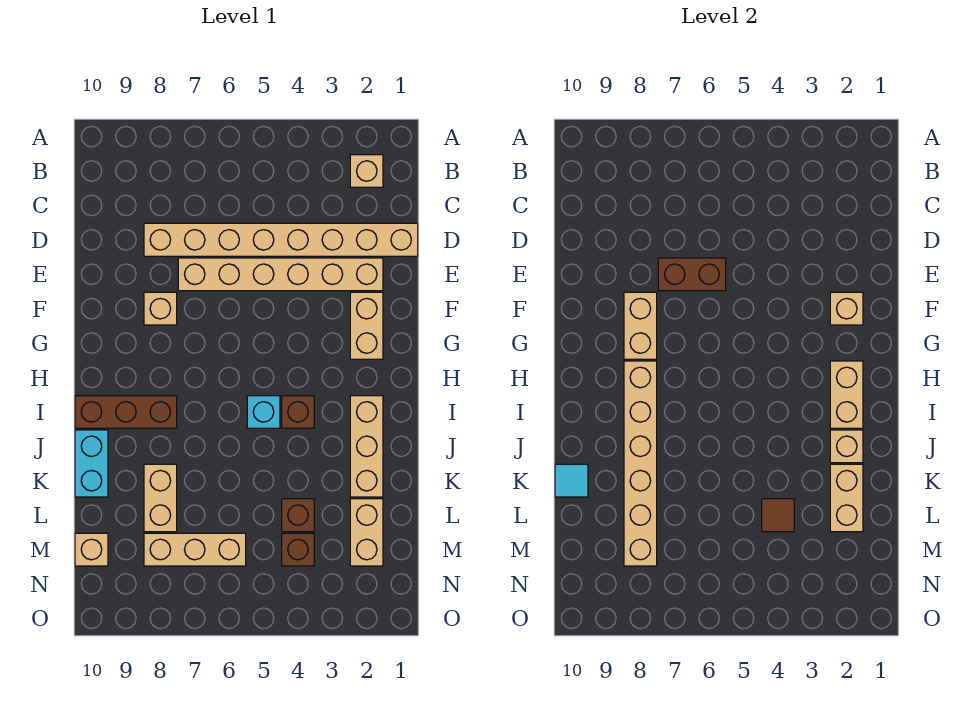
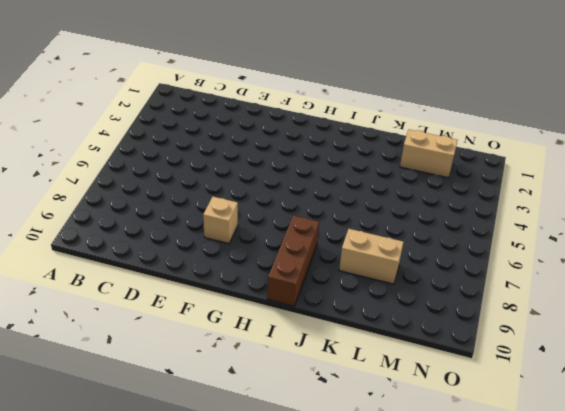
none -> tan 1x1 brick [350,155,383,187]
none -> tan 1x8 brick [144,223,418,256]
none -> tan 1x6 brick [178,258,383,291]

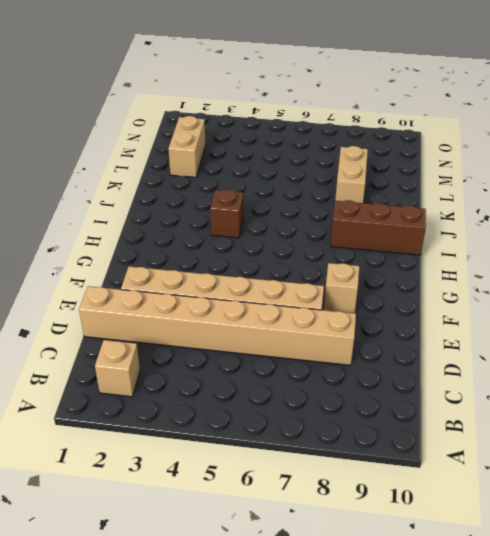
none -> tan 1x2 brick [350,292,383,359]
none -> tan 1x3 brick [350,396,383,497]
none -> cyan 1x1 brick [247,396,280,428]

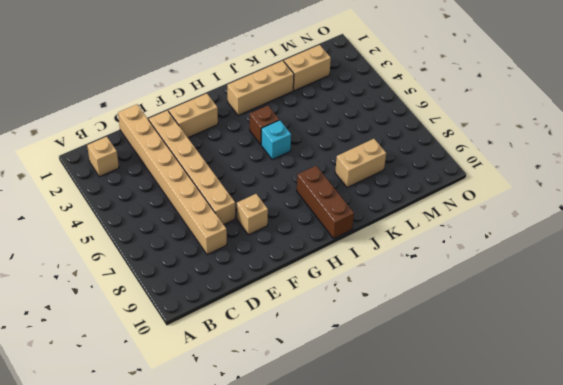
none -> cyan 1x2 brick [75,430,108,497]
none -> brown 1x1 brick [282,499,314,532]
none -> brown 1x1 brick [282,533,314,566]

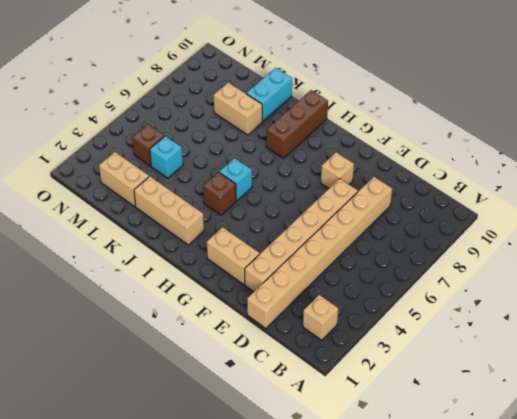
cyan 1x2 brick [246,68,292,122] -> cyan 1x2 brick turned to [75,430,108,497]
cyan 1x1 brick [150,136,183,178] -> brown 1x1 brick [282,499,314,532]
none -> tan 1x3 brick [144,533,246,566]
none -> tan 1x1 brick [75,533,108,566]
none -> brown 1x2 brick [658,258,726,291]

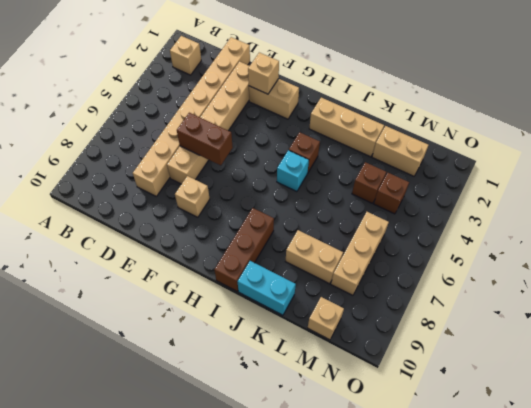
brown 1x2 brick [177,113,233,165] -> brown 1x2 brick turned to [658,258,726,291]
none -> tan 1x2 brick [624,292,657,359]
none -> tan 1x2 brick [830,361,863,428]
none -> tan 1x6 brick [624,361,657,566]

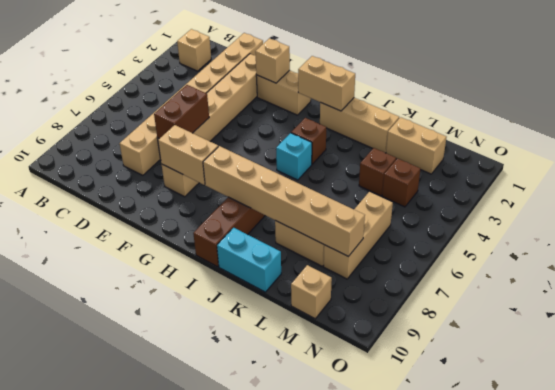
none -> tan 1x1 brick [830,430,863,463]
none -> tan 1x2 brick [830,464,863,532]
none -> cyan 1x1 tile [555,464,588,497]

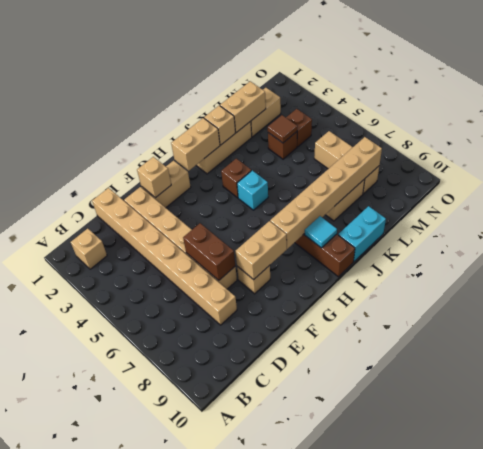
cyan 1x1 tile [305,216,337,248] -> cyan 1x1 tile moved to [555,464,588,497]
none -> tan 1x1 brick [75,533,108,566]

